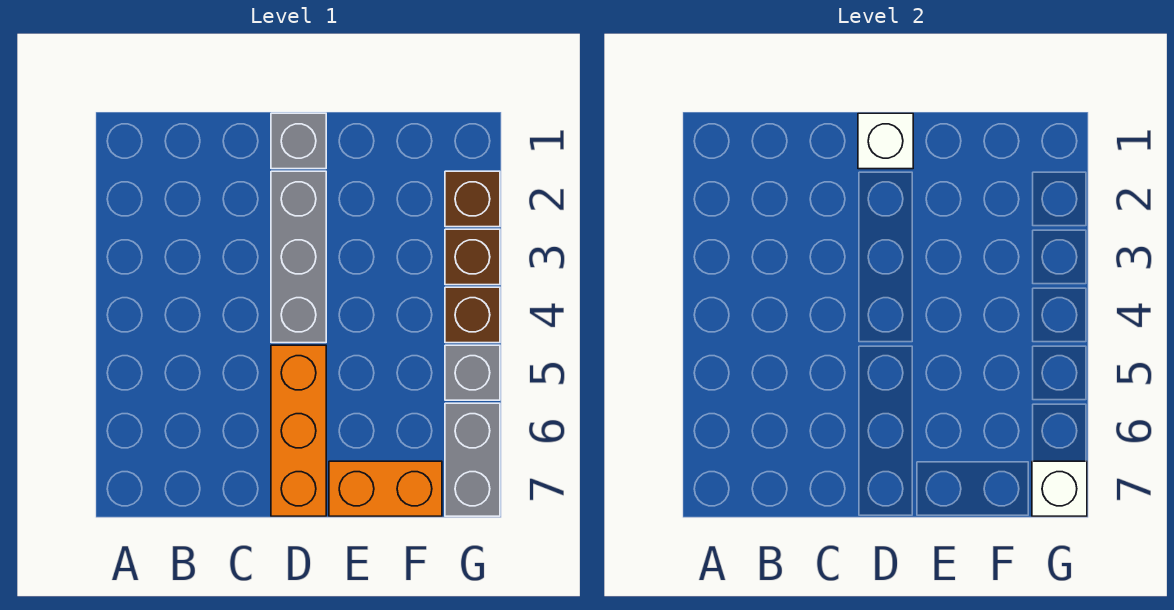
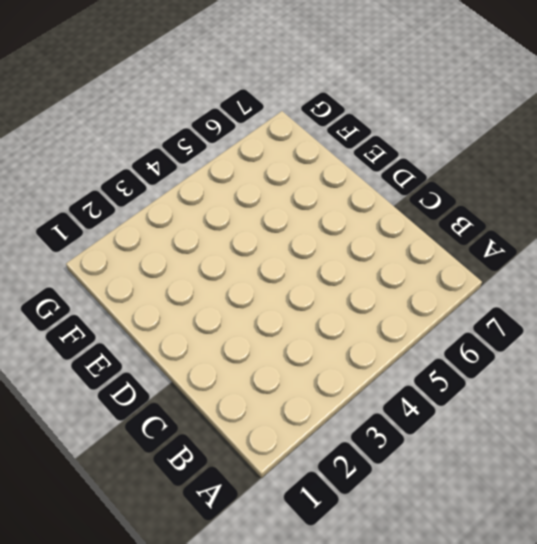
none -> grey 1x1 brick [271,113,326,169]
none -> grey 1x3 brick [271,171,326,343]

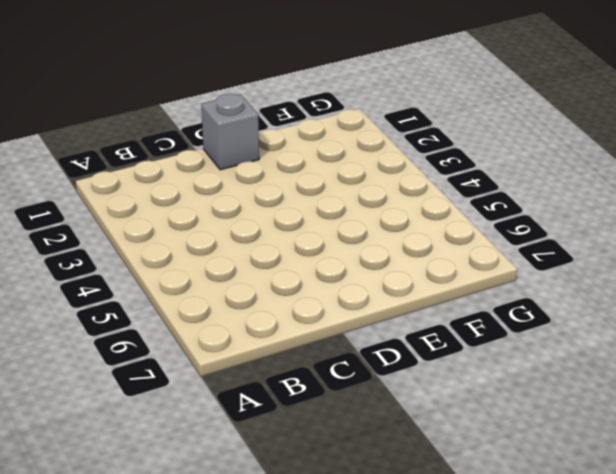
none -> grey 1x3 brick [271,171,326,343]
none -> orange 1x3 brick [271,345,326,516]

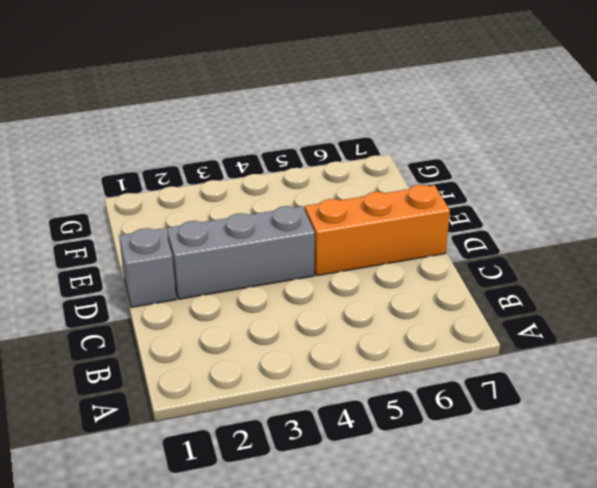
none -> orange 1x2 brick [329,461,442,516]
none -> brown 1x1 brick [445,171,500,227]

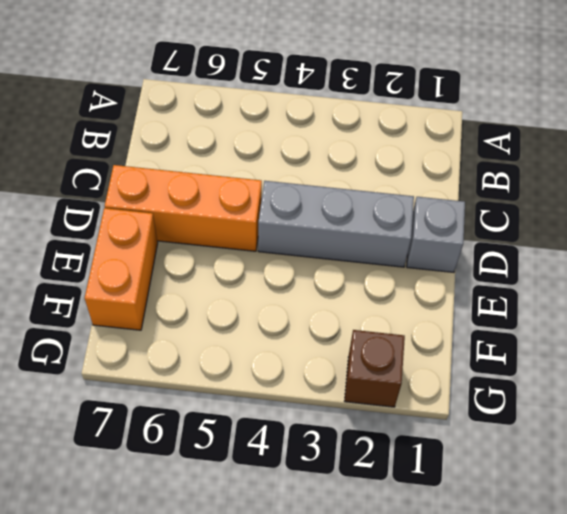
none -> brown 1x1 brick [445,229,500,285]
none -> brown 1x1 brick [445,287,500,343]

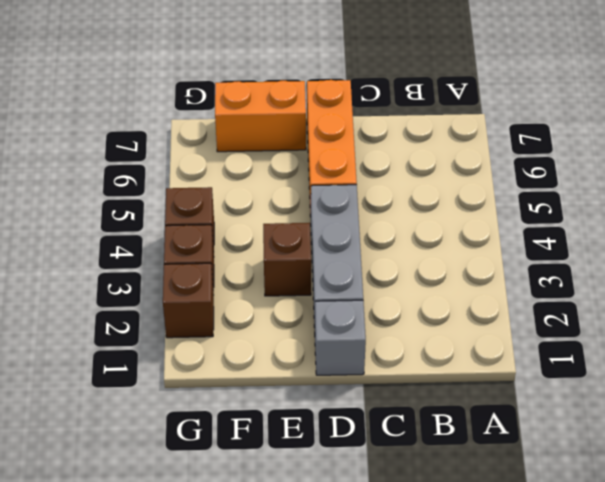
brown 1x1 brick [263,223,311,296] -> none
none -> grey 1x1 brick [445,345,500,400]
none -> grey 1x2 brick [445,403,500,516]

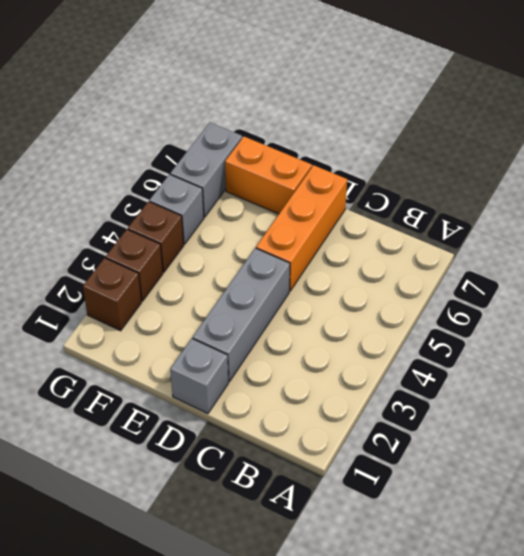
none -> white 1x1 brick [858,113,913,169]
none -> white 1x1 brick [1032,461,1087,516]

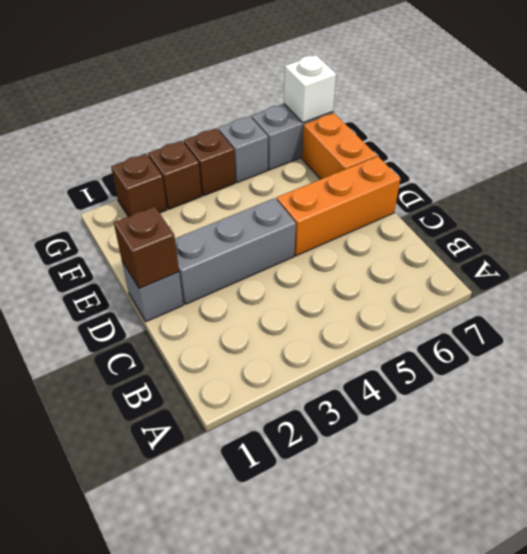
brown 1x1 brick [114,207,179,288] -> white 1x1 brick [858,113,913,169]

